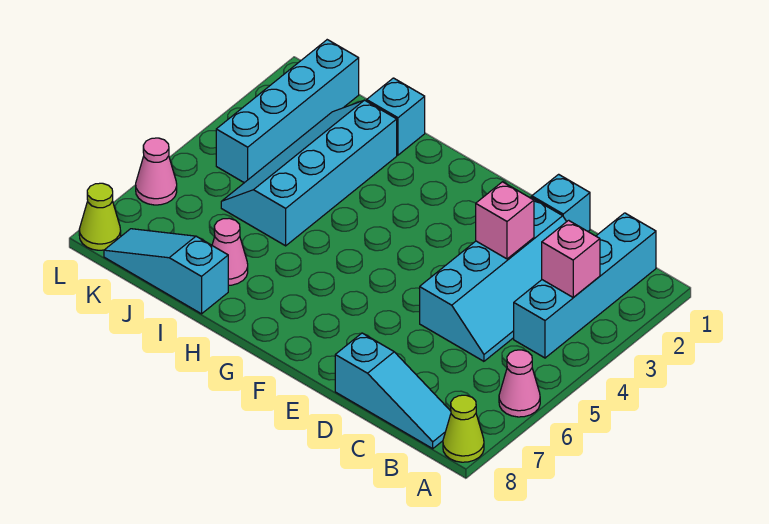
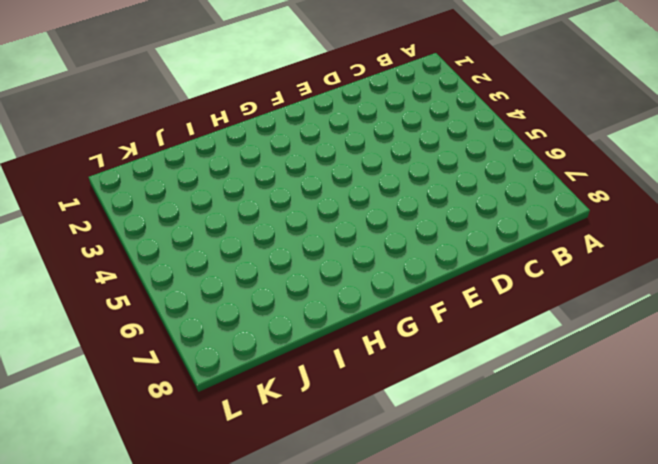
none -> pink 1x1 cone [499,350,540,417]
none -> lime 1x1 cone [443,395,484,462]
none -> cyan 1x4 brick [514,213,656,358]

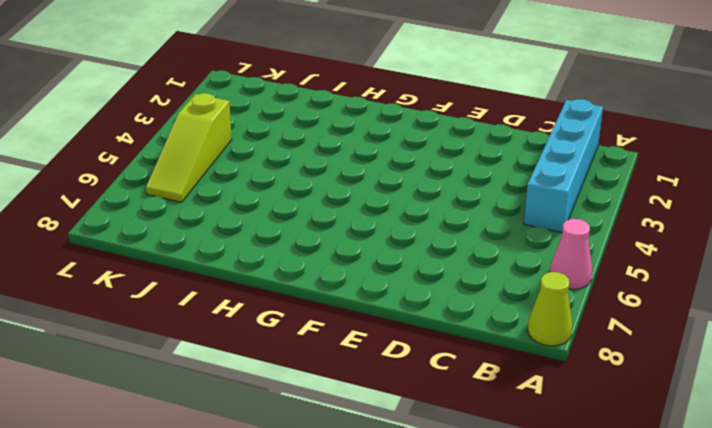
lime 1x3 slope [146,93,232,202] -> cyan 1x4 brick [216,40,359,183]
none -> cyan 1x3 slope [335,333,451,449]
none -> cyan 2x4 slope [420,197,567,361]
none -> cyan 1x1 brick [532,174,590,231]

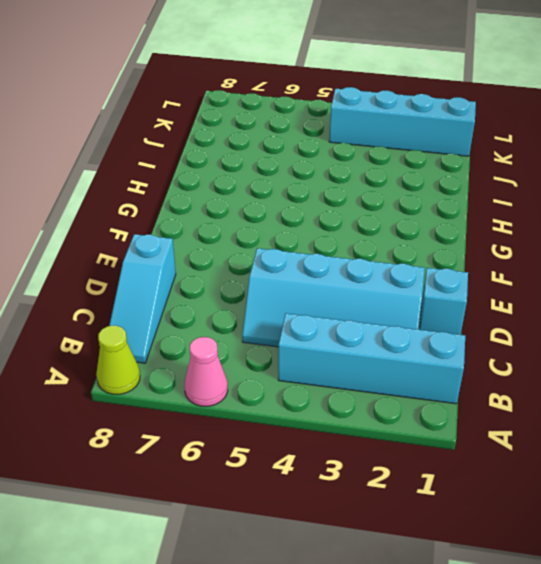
none -> cyan 1x1 brick [367,78,425,155]
none -> cyan 2x4 slope [221,100,397,246]
none -> pink 1x1 cone [212,218,248,285]

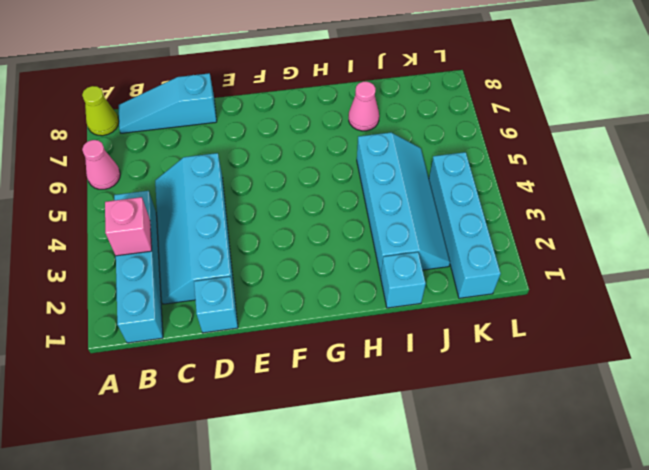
none -> cyan 1x3 slope [104,229,228,314]
none -> pink 1x1 cone [136,138,177,205]
none -> lime 1x1 cone [79,183,121,250]

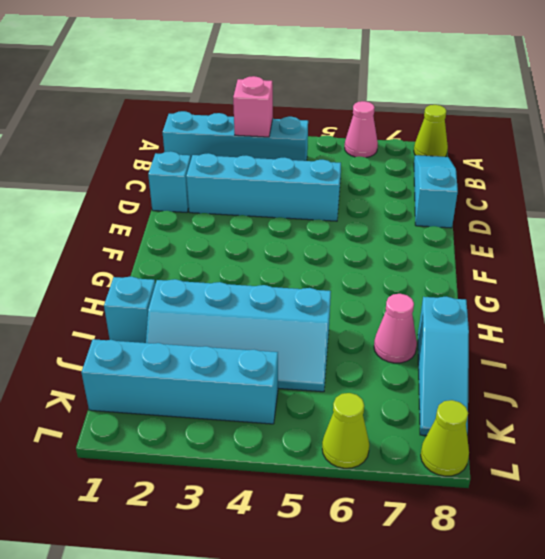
lime 1x1 cone [322,393,369,468] -> pink 1x1 cone [136,138,177,205]
none -> pink 1x1 brick [476,182,534,259]

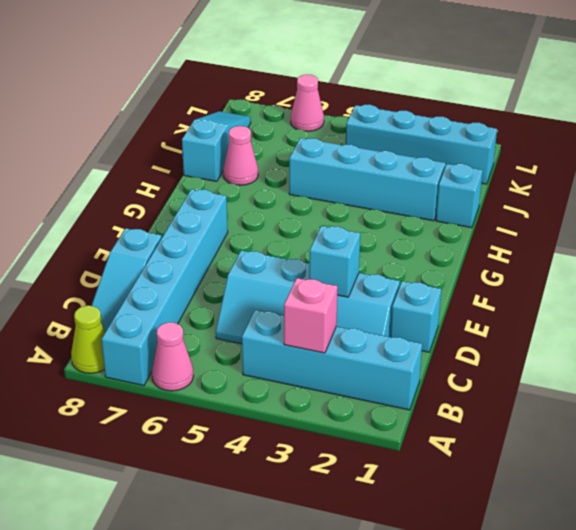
cyan 1x6 brick [101,189,228,386] -> none
cyan 1x1 brick [309,226,360,297] -> pink 1x1 brick [476,182,534,259]
none -> lime 1x1 cone [79,183,121,250]

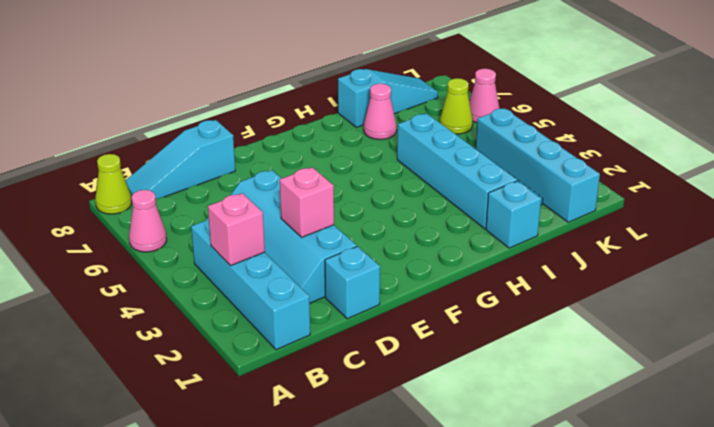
lime 1x1 cone [440,78,473,134] -> lime 1x1 cone moved to [79,183,121,250]

